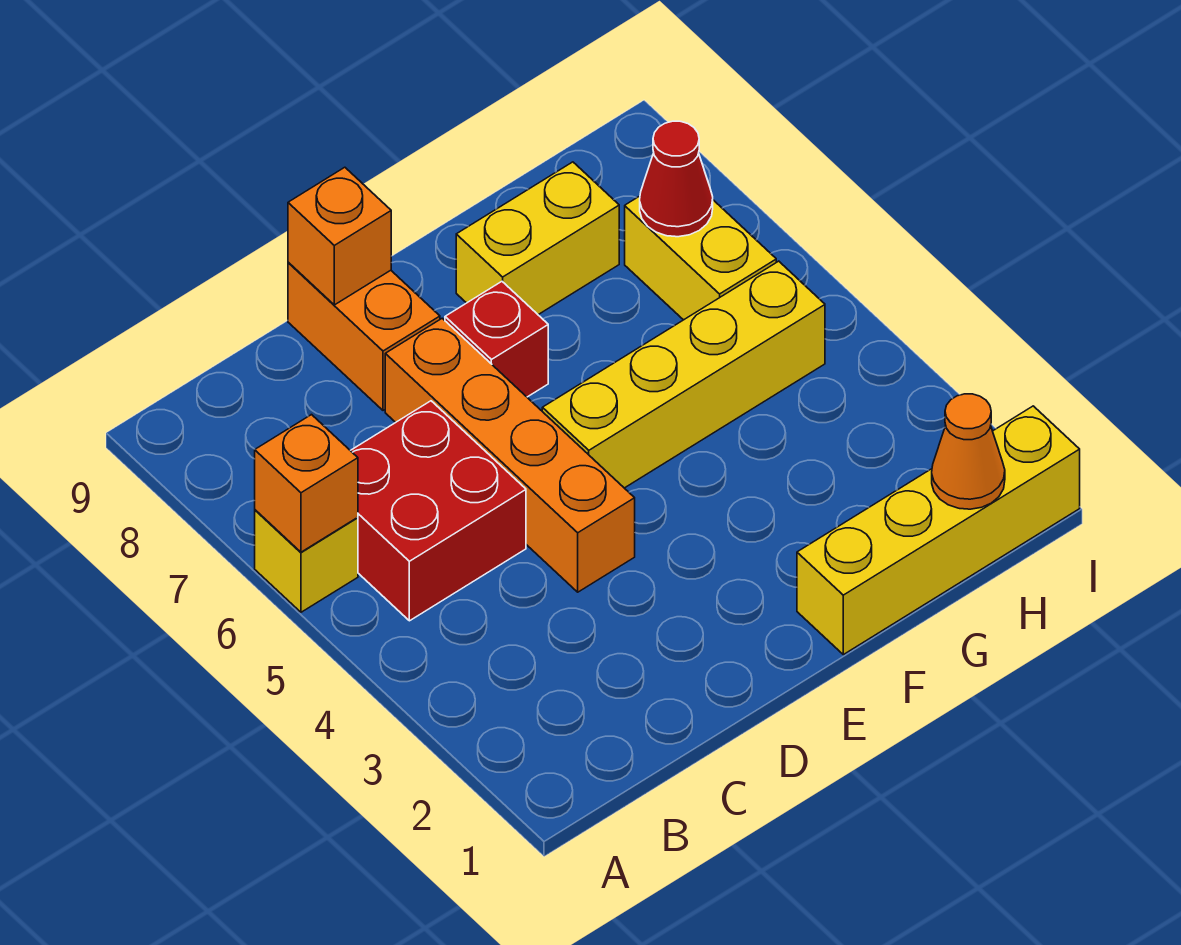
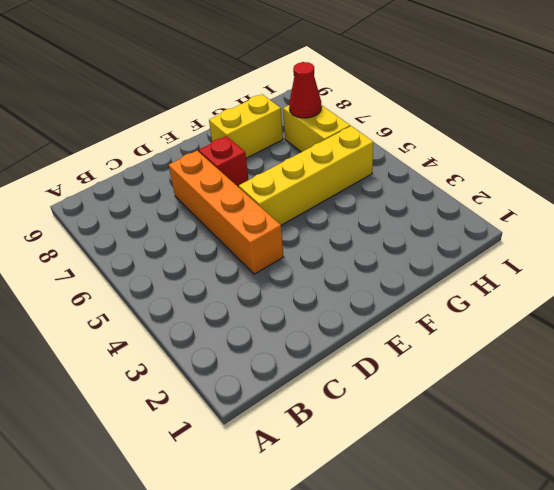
none -> yellow 1x1 brick [255,510,358,612]
none -> red 2x2 brick [350,401,526,621]
none -> orange 1x2 brick [288,262,440,410]

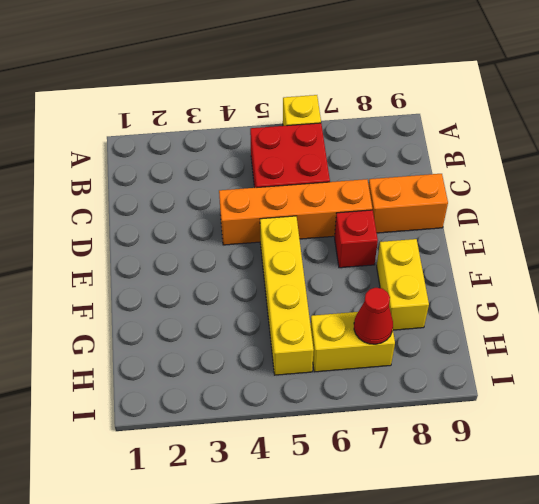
none -> yellow 1x4 brick [797,406,1080,655]
none -> orange 1x1 brick [255,415,358,552]
none -> orange 1x1 brick [288,167,391,305]

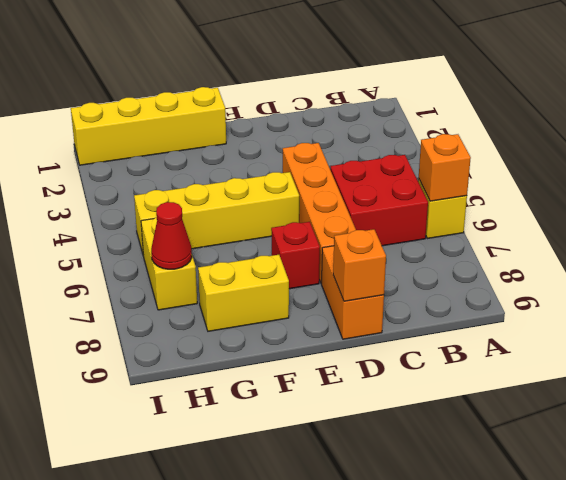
none -> orange 1x1 cone [932,394,1005,509]

